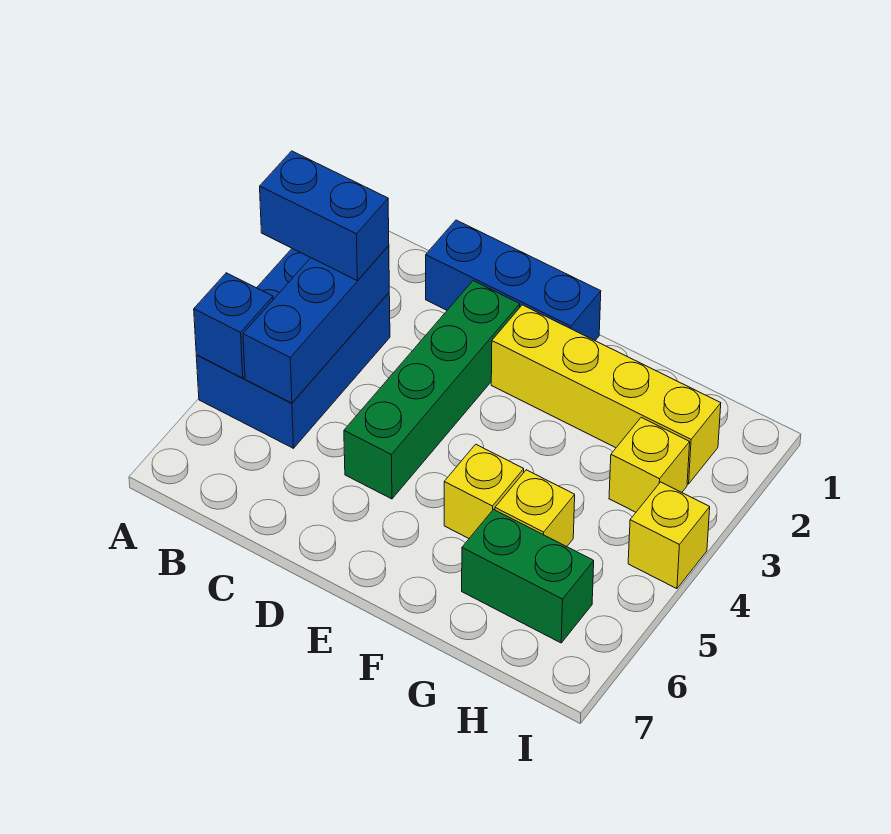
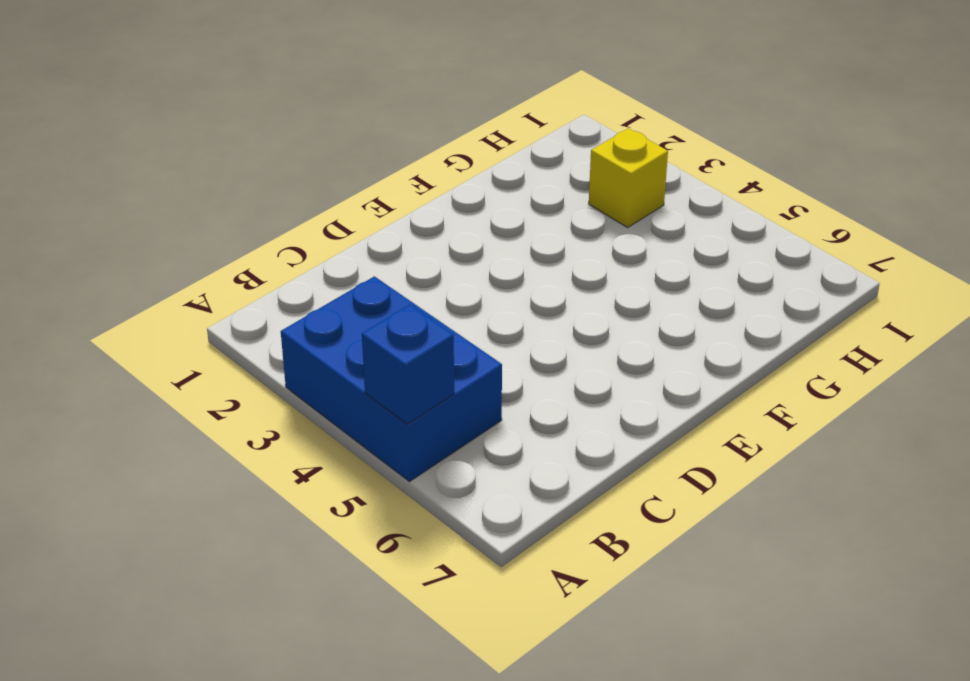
none -> blue 1x3 brick [426,220,601,340]
none -> green 1x4 brick [344,281,520,499]
none -> yellow 1x4 brick [491,305,721,484]

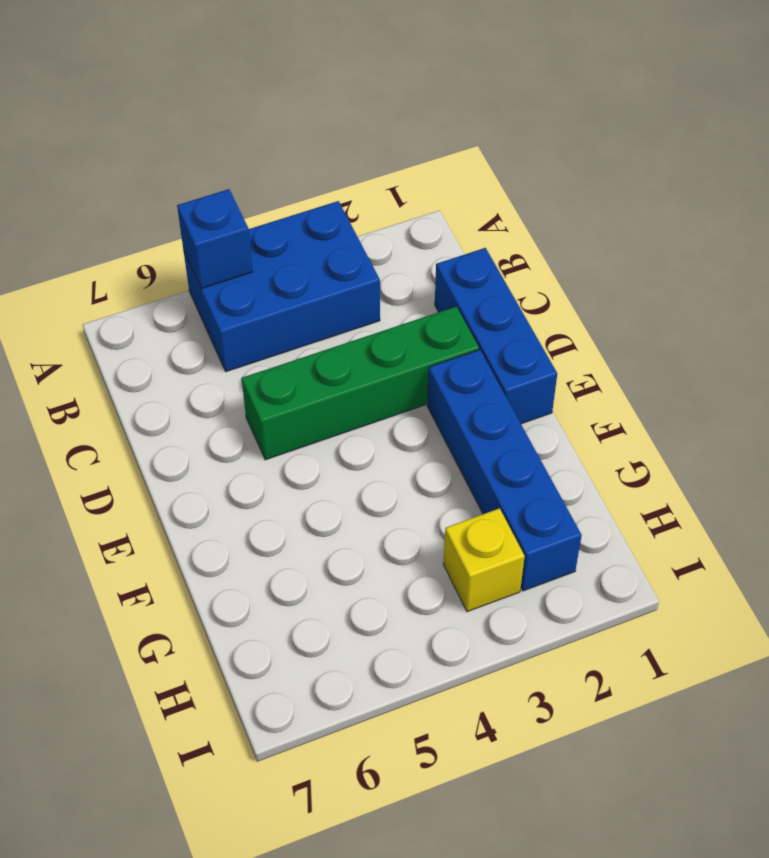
blue 1x4 brick [427,350,582,591] -> yellow 1x4 brick [491,305,721,484]
none -> yellow 1x1 brick [444,444,524,538]
none -> yellow 1x1 brick [495,470,575,547]
none -> green 1x2 brick [462,509,594,643]

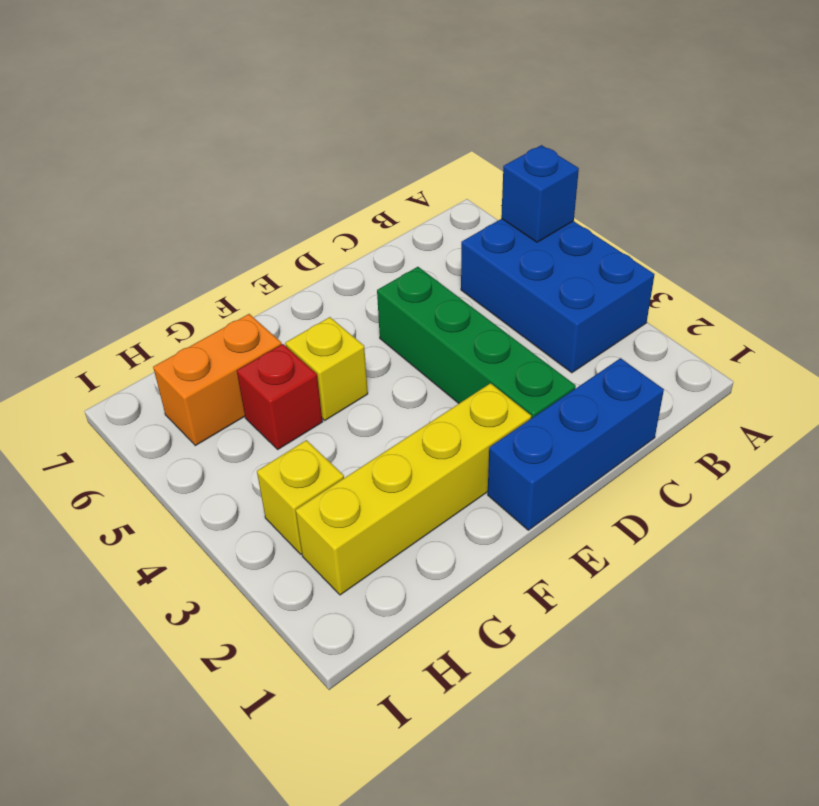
red 1x1 brick [237,344,322,449] -> yellow 1x1 brick [495,470,575,547]
orange 1x2 brick [153,314,282,446] -> green 1x2 brick [462,509,594,643]
none -> yellow 1x1 brick [628,482,710,589]
none -> blue 1x3 brick [243,246,389,403]
none -> blue 1x2 brick [260,151,389,280]

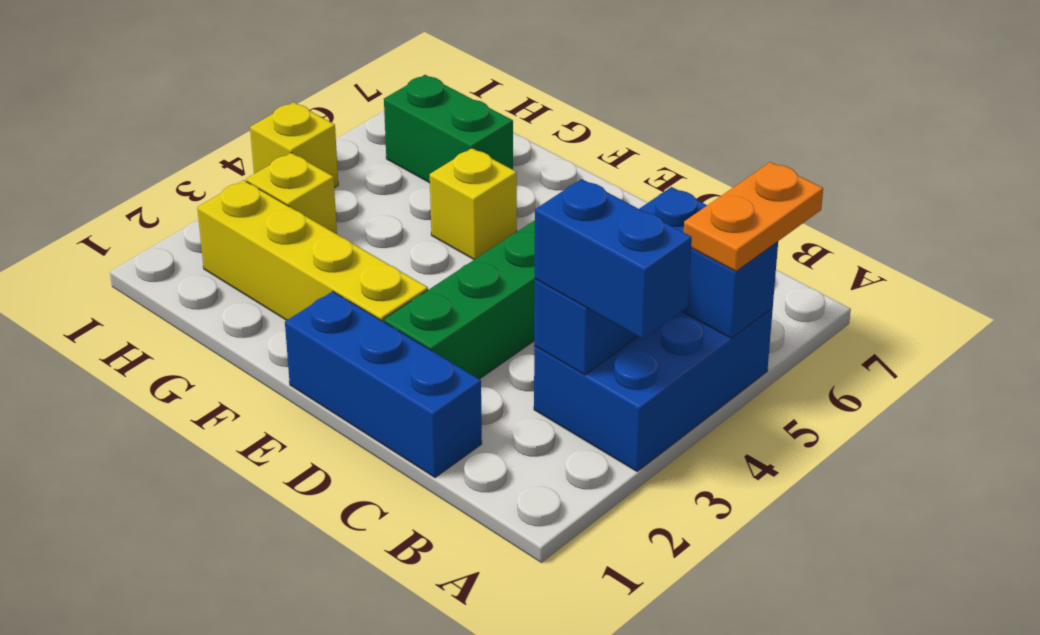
orange 1x2 plate [684,162,823,271] -> none
none -> yellow 1x1 brick [495,470,575,547]

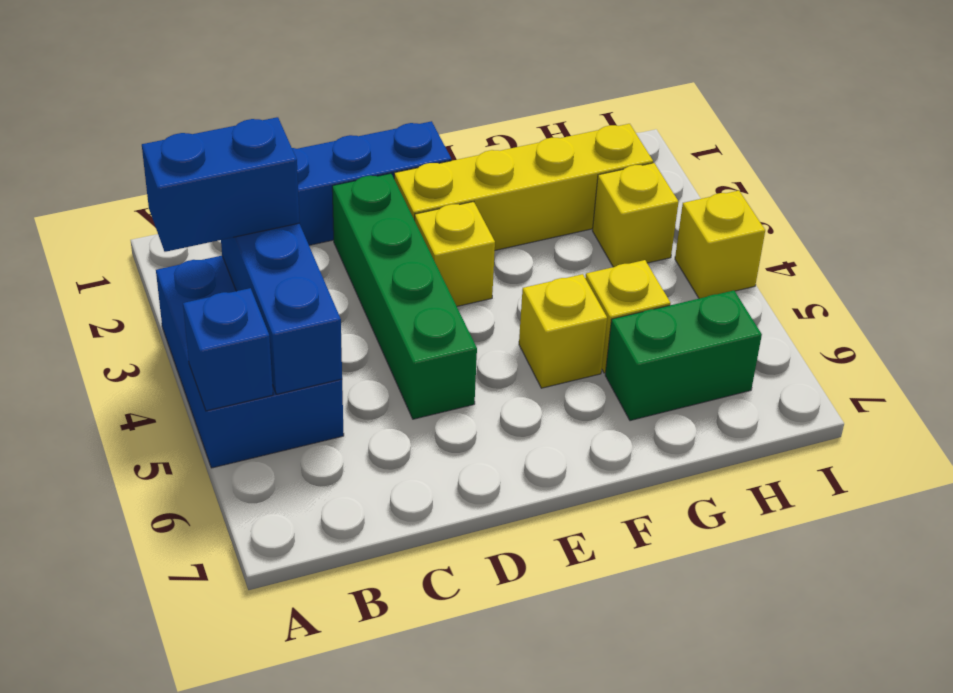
yellow 1x1 brick [415,202,495,306] -> none

